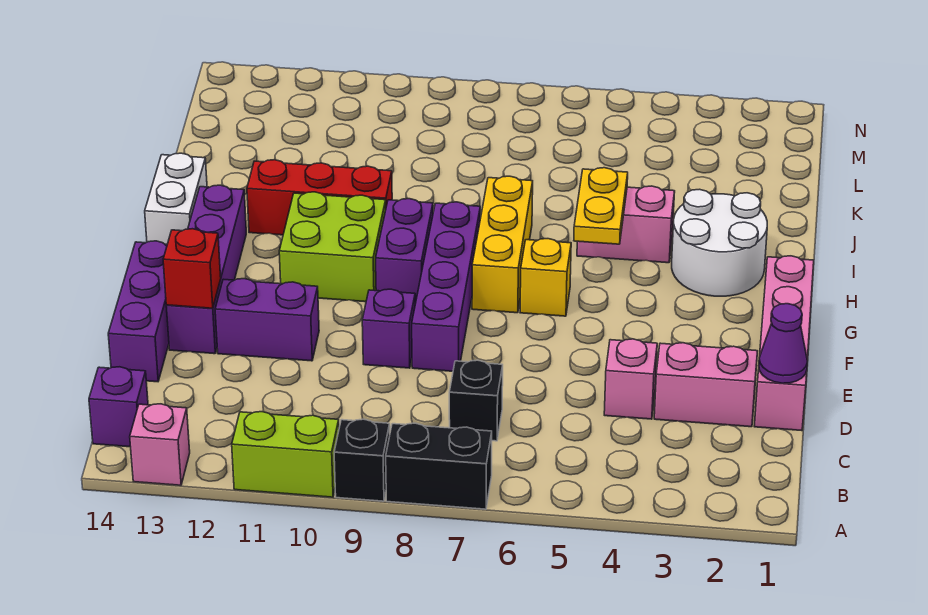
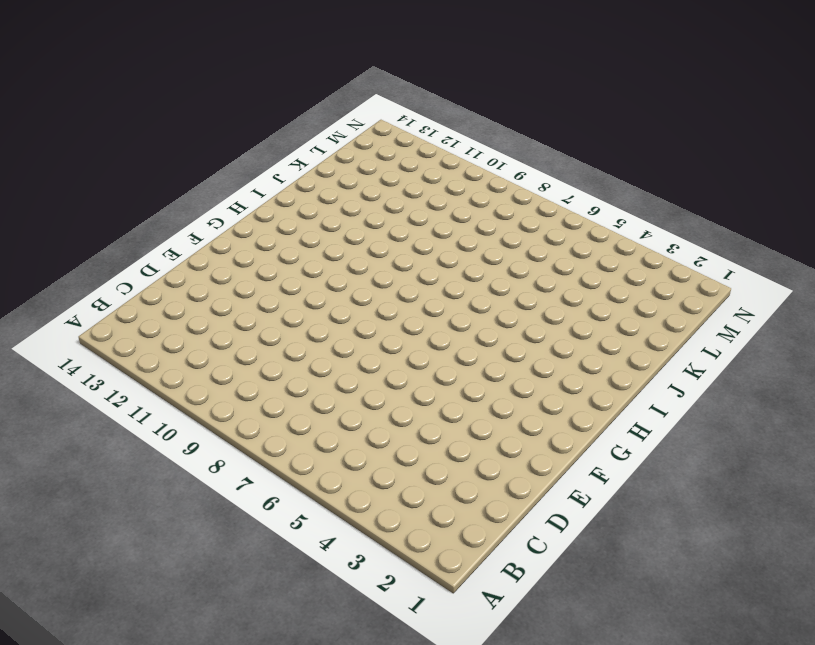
none -> black 1x2 brick [386,423,492,509]
none -> black 1x1 brick [334,419,390,501]
none -> lime 1x2 brick [232,412,339,497]

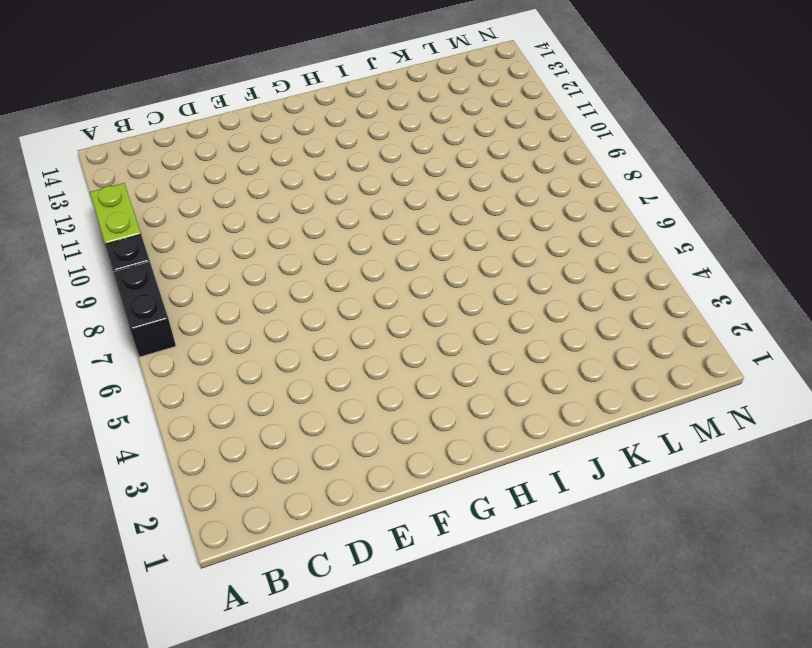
none -> pink 1x1 brick [130,404,190,485]
none -> purple 1x1 brick [89,367,148,447]
none -> black 1x1 brick [449,360,503,441]

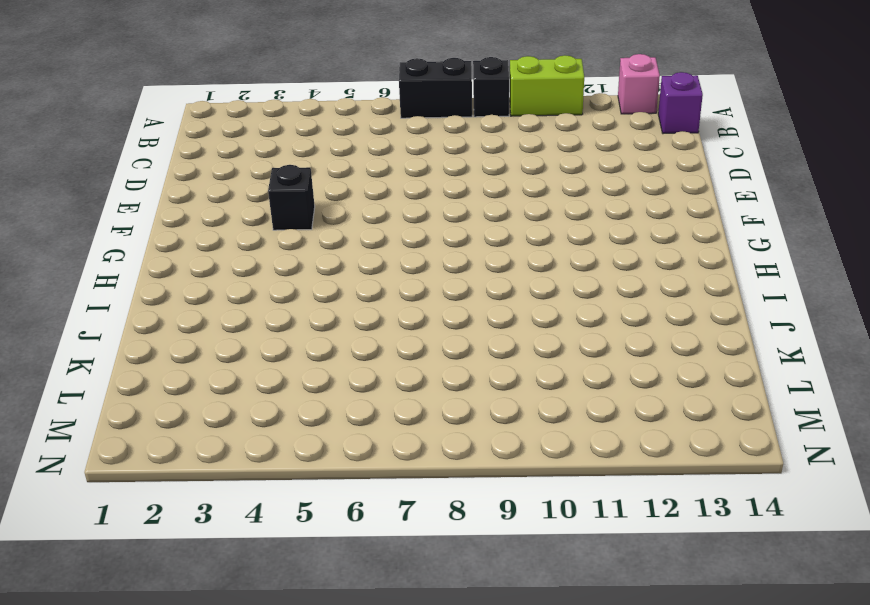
black 1x1 brick [268,165,315,230] -> black 1x1 brick moved to [449,360,503,441]
none -> pink 1x4 brick [754,256,814,431]
none -> pink 1x2 brick [654,343,757,427]
none -> pink 1x1 brick [604,339,657,419]

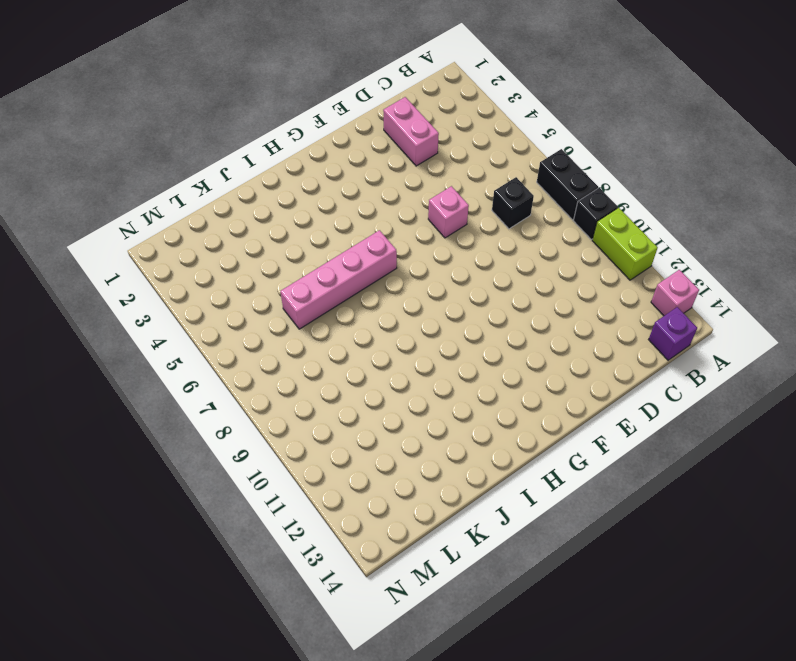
pink 1x1 brick [428,186,469,238] -> pink 1x1 brick moved to [604,339,657,419]
pink 1x4 brick [280,230,397,329] -> pink 1x4 brick moved to [754,256,814,431]
none -> purple 1x3 brick [108,241,169,382]
none -> purple 1x4 brick [412,202,480,371]
none -> purple 1x1 brick [362,289,415,368]

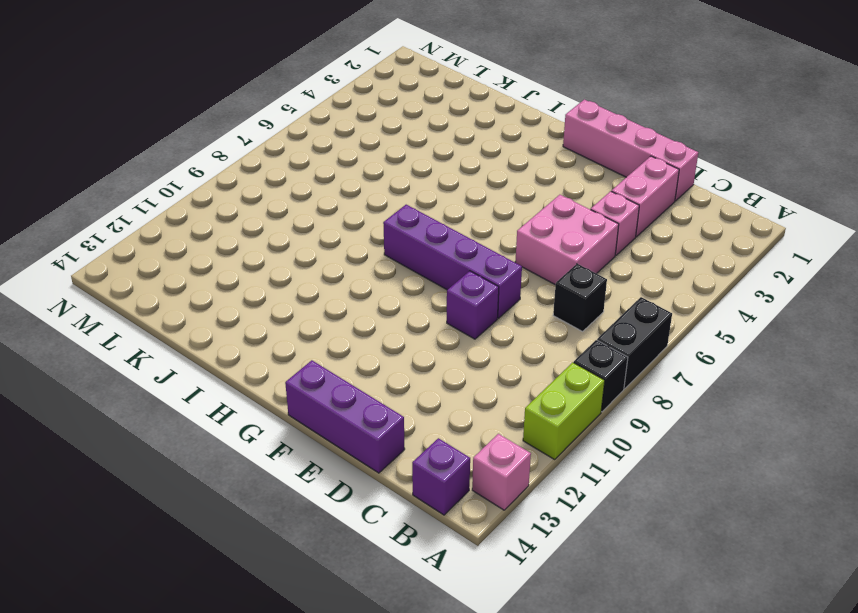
pink 2x2 brick [515,195,619,285] -> none
none -> purple 1x2 brick [215,279,319,361]
none -> purple 1x4 brick [166,185,246,354]
none -> yellow 1x1 brick [520,239,571,316]

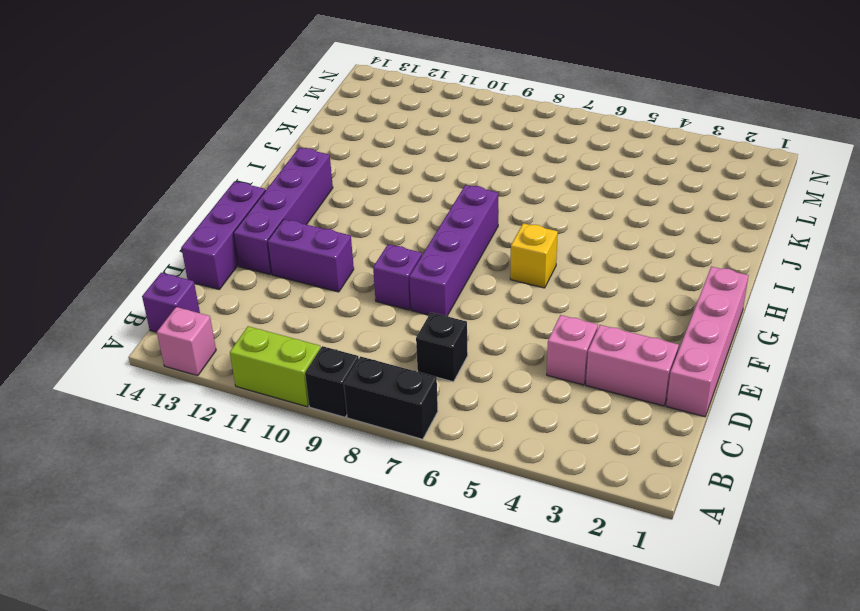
none -> yellow 1x3 brick [472,176,533,313]
none -> purple 1x2 brick [376,199,433,304]
none -> lime 2x2 brick [279,192,386,302]

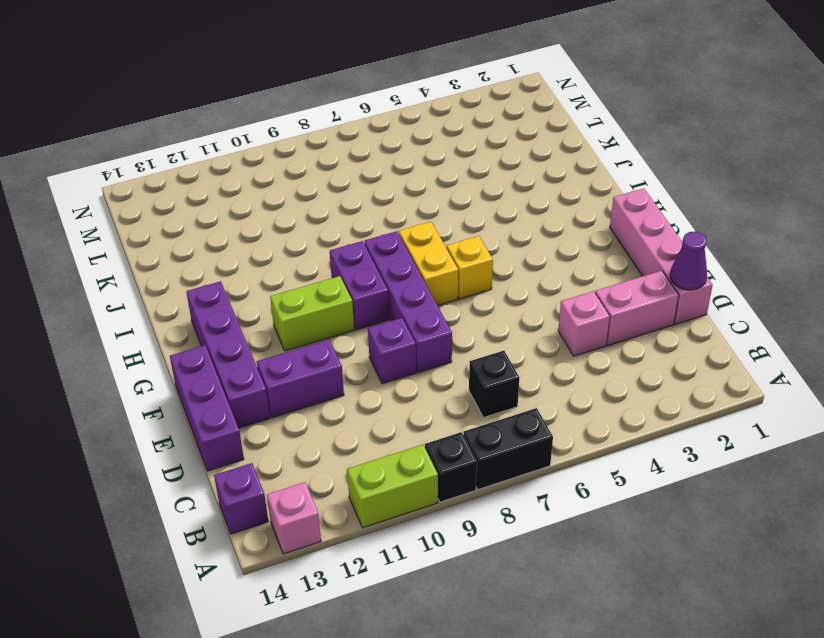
yellow 1x2 brick [399,222,458,306] -> yellow 1x3 brick [472,176,533,313]
lime 1x2 brick [270,276,354,351] -> lime 2x2 brick [279,192,386,302]
none -> white 2x2 round brick [672,189,767,296]
none -> white 1x2 brick [145,153,207,244]
none -> pink 1x2 brick [577,186,675,263]

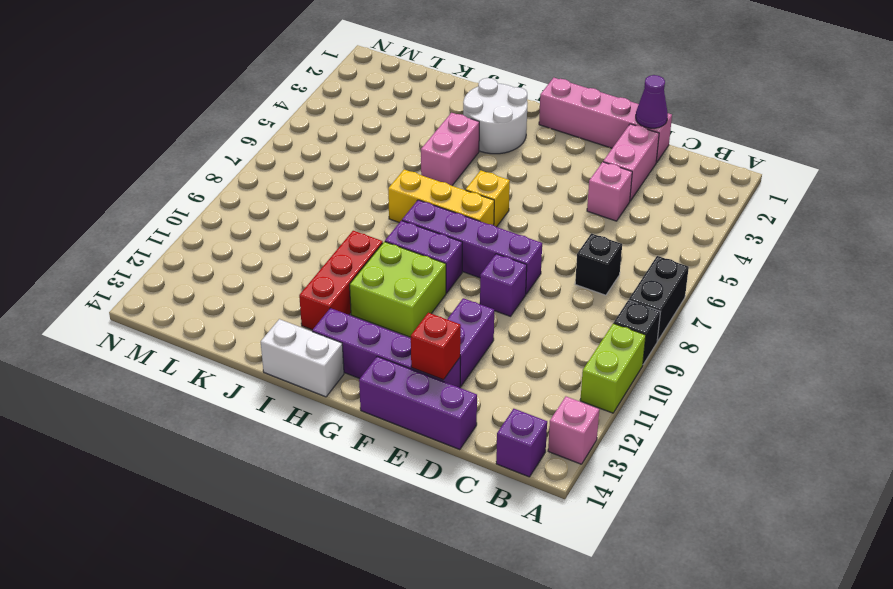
none -> yellow 1x2 plate [574,168,628,244]

